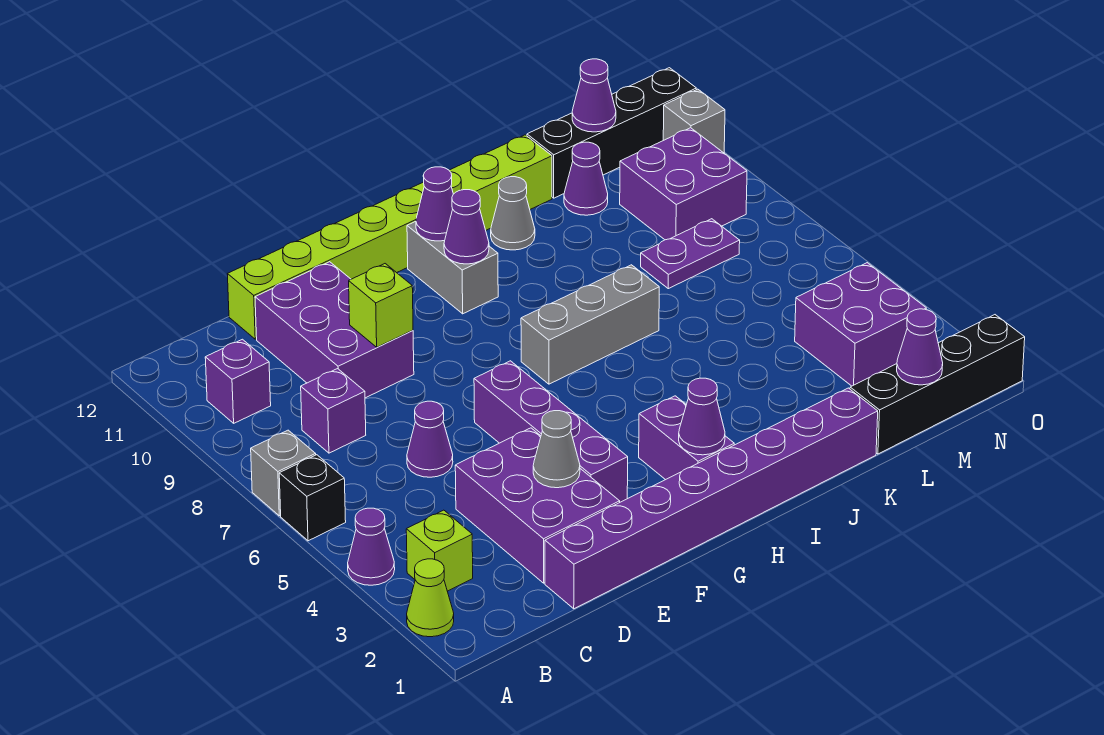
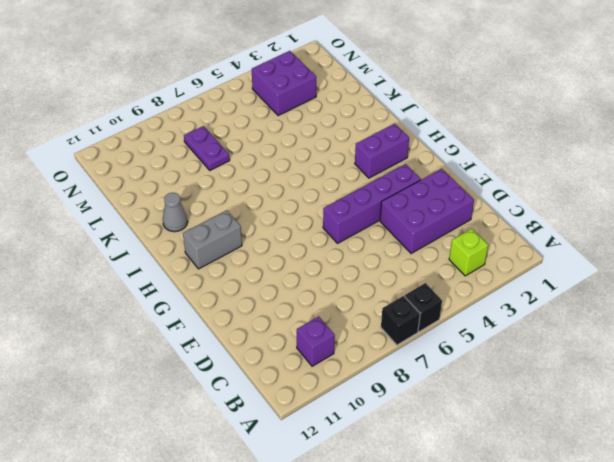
black 1x1 brick [381,296,420,345] -> grey 1x1 brick [251,430,316,516]
none -> lime 1x1 cone [407,559,454,637]
none -> purple 1x1 cone [348,508,395,585]
none -> purple 1x1 brick [301,369,366,453]
none -> purple 1x8 brick [545,388,878,609]

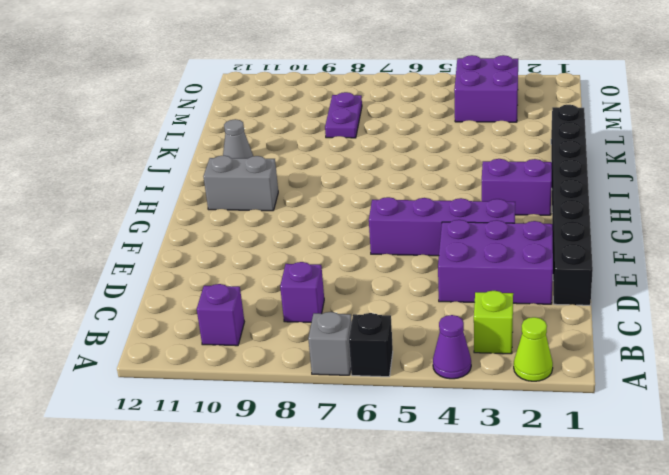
black 1x8 brick [551,105,593,305] -> purple 1x8 brick [545,388,878,609]
none -> purple 1x1 cone [407,401,453,477]
none -> purple 2x3 brick [255,262,414,398]
none -> lime 1x8 brick [227,135,552,339]
none -> grey 1x3 brick [521,265,659,384]

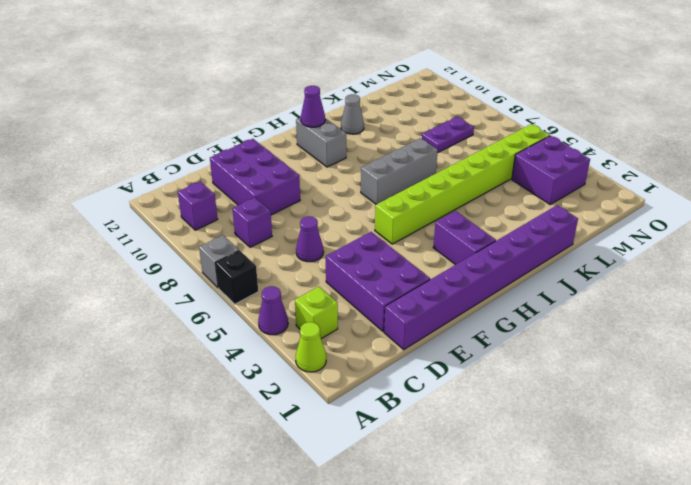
lime 1x8 brick [375,124,550,244] -> lime 1x8 brick moved to [227,135,552,339]
none -> purple 1x4 brick [474,361,628,502]
none -> black 1x4 brick [850,315,1025,454]
none -> purple 1x1 cone [564,142,608,215]
none -> black 1x4 brick [527,68,696,198]

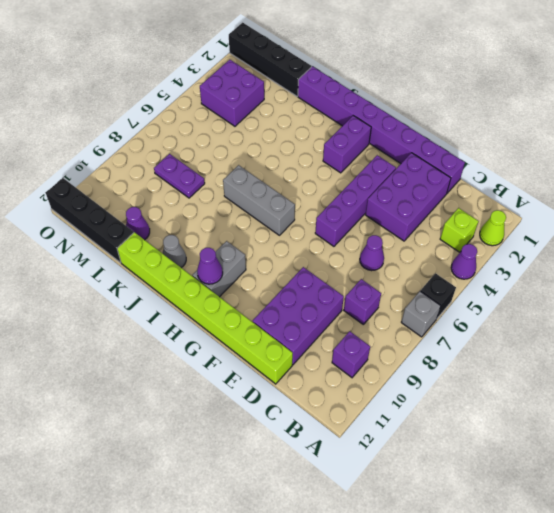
none -> purple 2x2 brick [620,128,747,240]
none -> grey 1x1 brick [663,89,725,153]
none -> grey 1x1 cone [533,411,580,488]
none -> lime 1x1 brick [349,264,413,347]

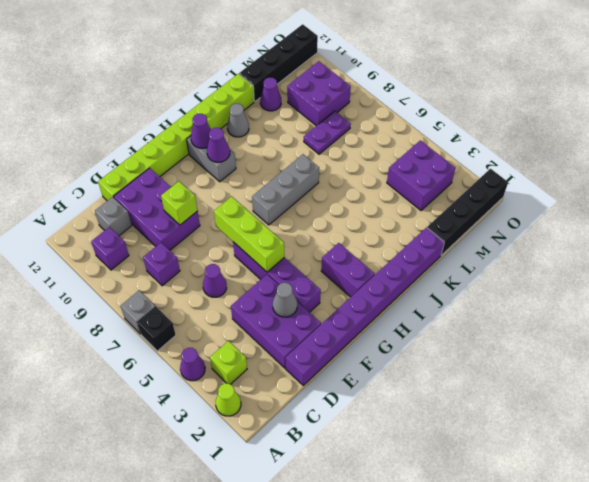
grey 1x1 brick [95,197,132,236] -> grey 1x1 brick moved to [663,89,725,153]
lime 1x3 brick [214,196,284,272] -> none
none -> purple 1x1 cone [679,378,725,455]
none -> purple 1x1 cone [897,309,943,385]
none -> purple 1x1 cone [572,59,616,132]

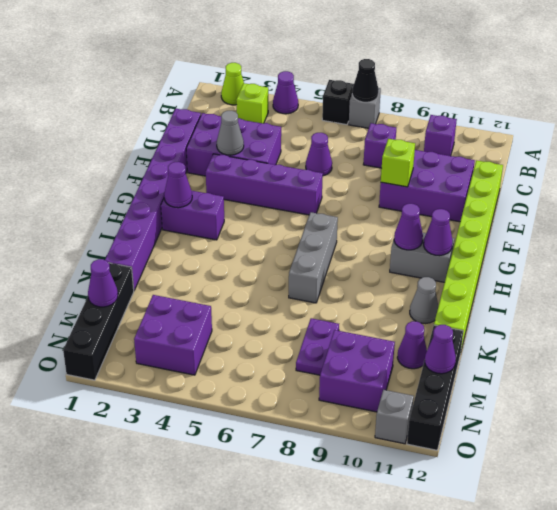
black 1x1 cone [352,59,379,102] -> none

